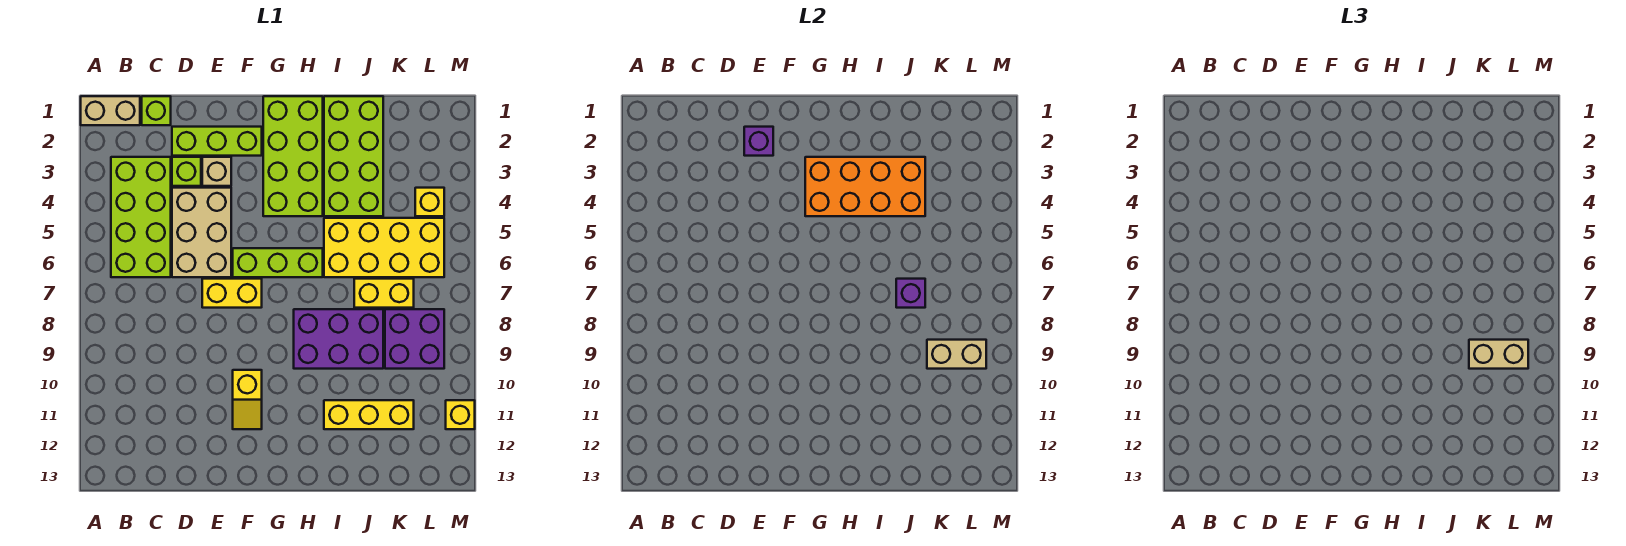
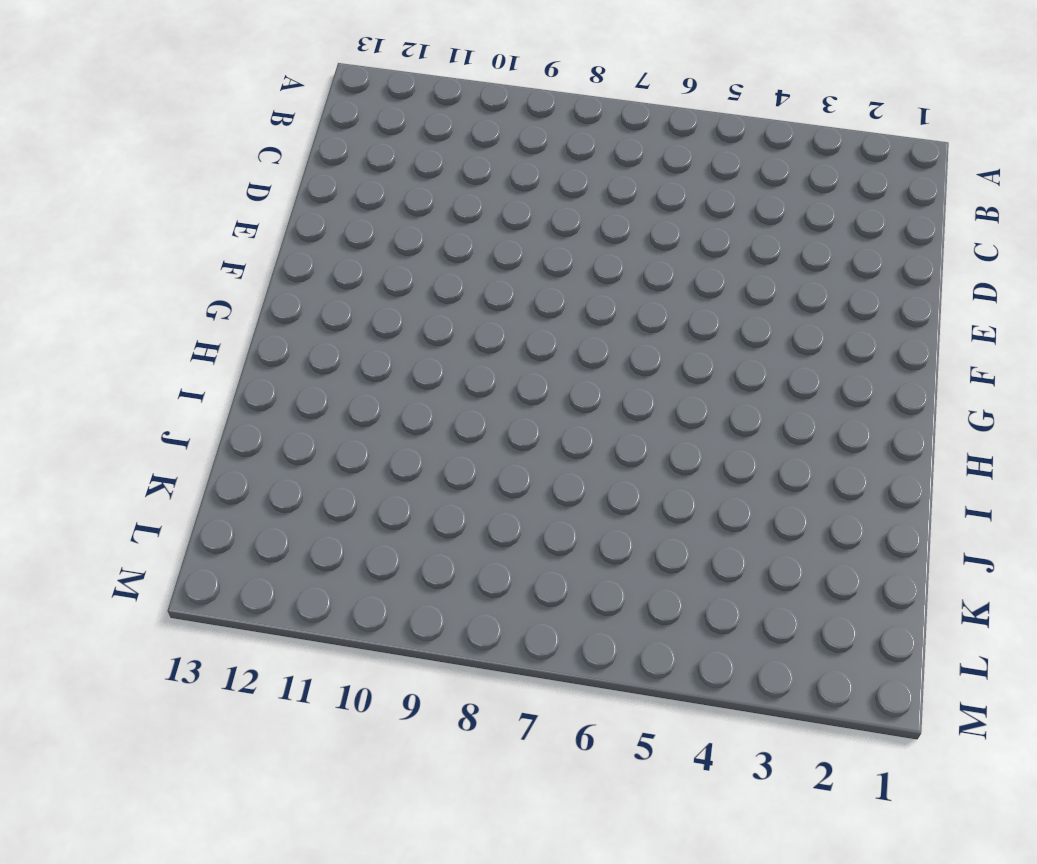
none -> tan 1x2 brick [81,96,140,125]
none -> lime 2x4 brick [111,157,171,277]
none -> lime 1x1 brick [142,96,171,125]

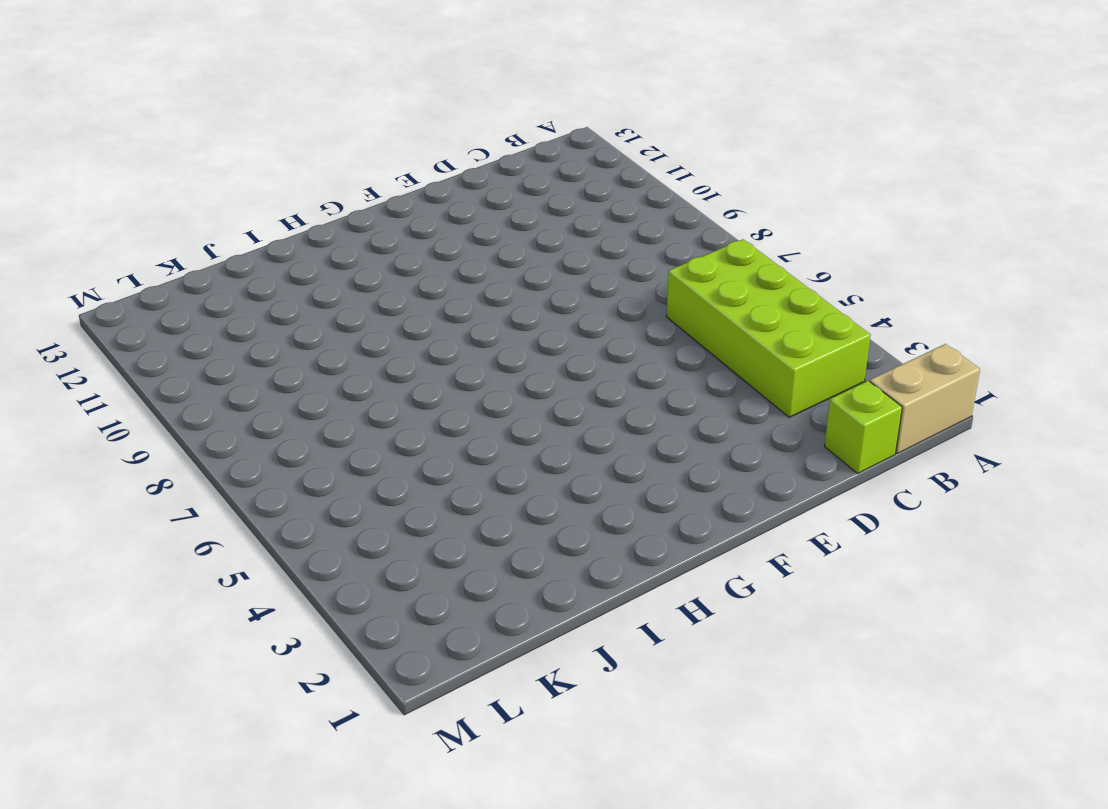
none -> lime 1x3 brick [172,127,262,156]
none -> lime 1x1 brick [172,157,201,186]
none -> tan 2x3 brick [172,188,231,277]

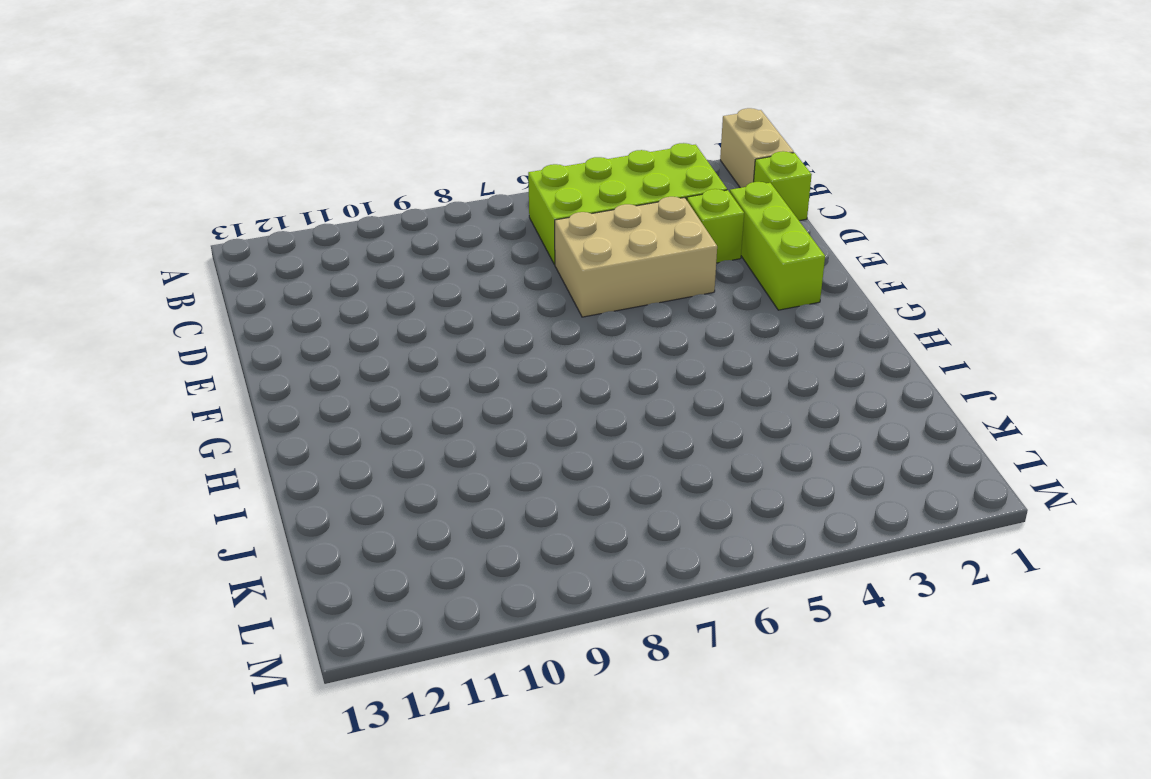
none -> tan 1x1 brick [202,157,231,186]
none -> yellow 1x2 brick [202,279,262,308]
none -> lime 1x3 brick [233,248,323,277]

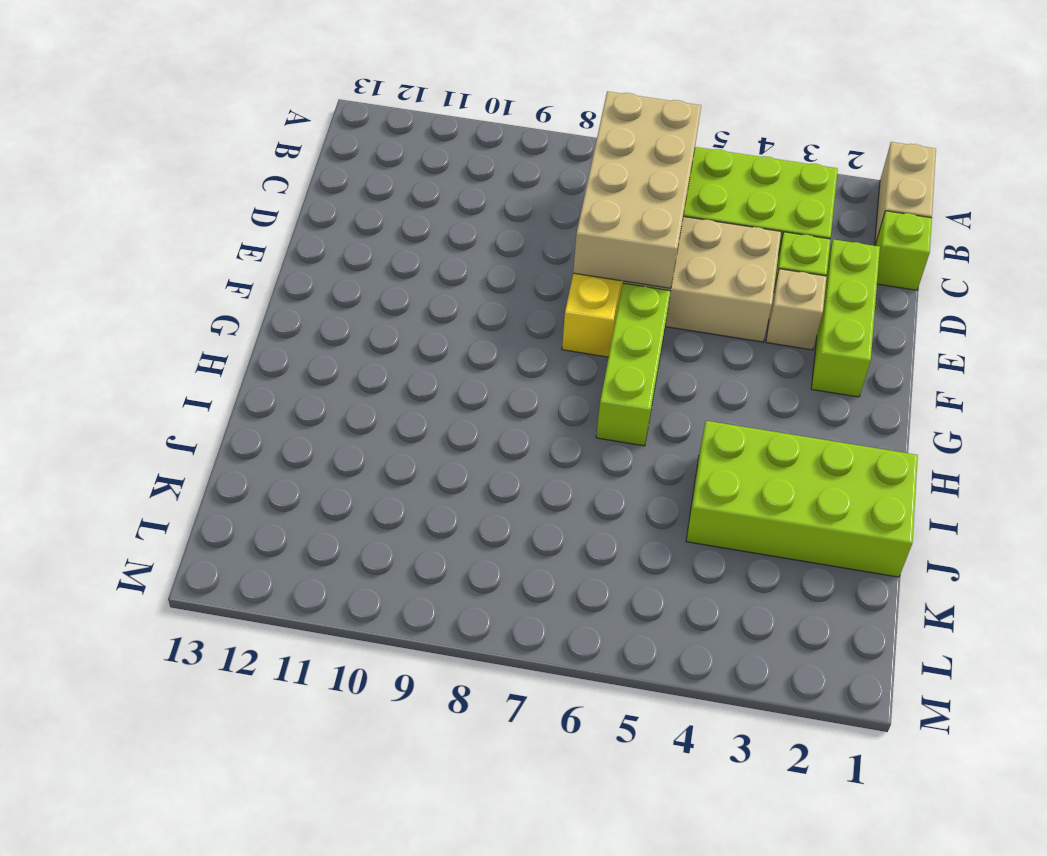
tan 2x4 brick [573,91,701,288] -> none
none -> yellow 1x2 slope [233,370,262,429]
none -> lime 2x4 brick [263,96,323,216]
none -> purple 2x3 brick [294,309,383,369]

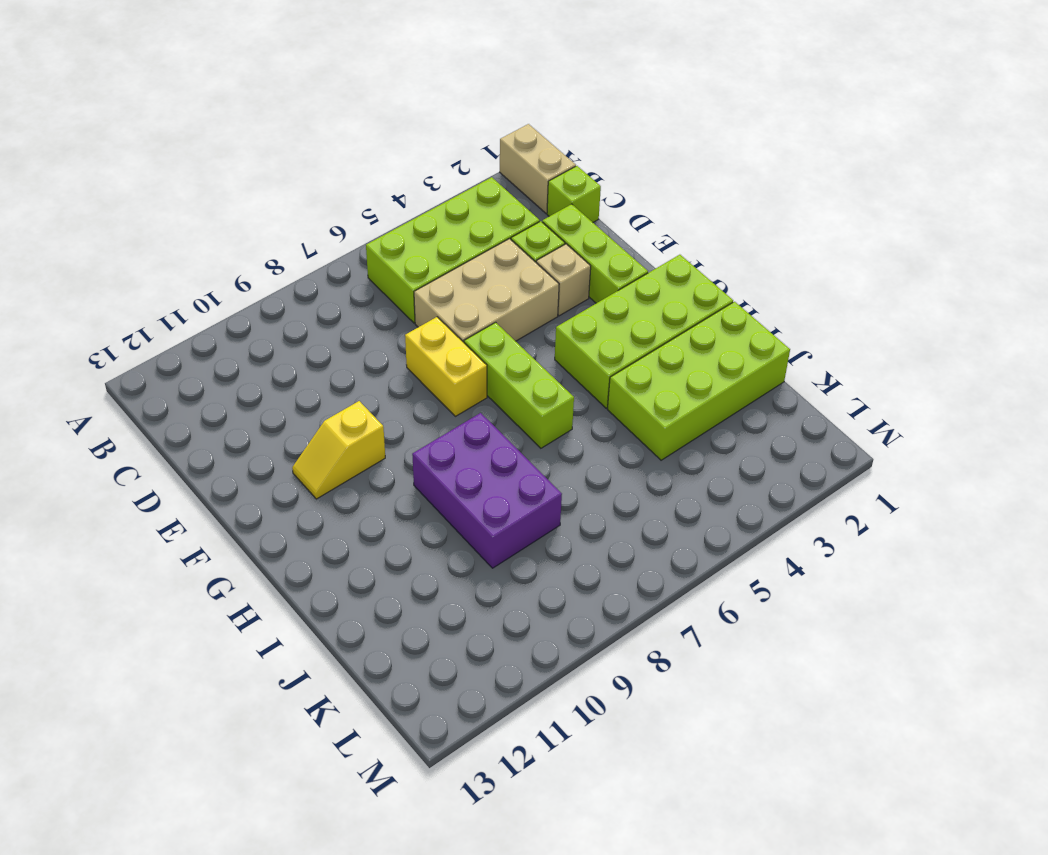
none -> yellow 2x4 brick [324,218,444,277]
none -> yellow 1x3 brick [324,400,414,429]
none -> yellow 1x2 brick [354,279,414,308]

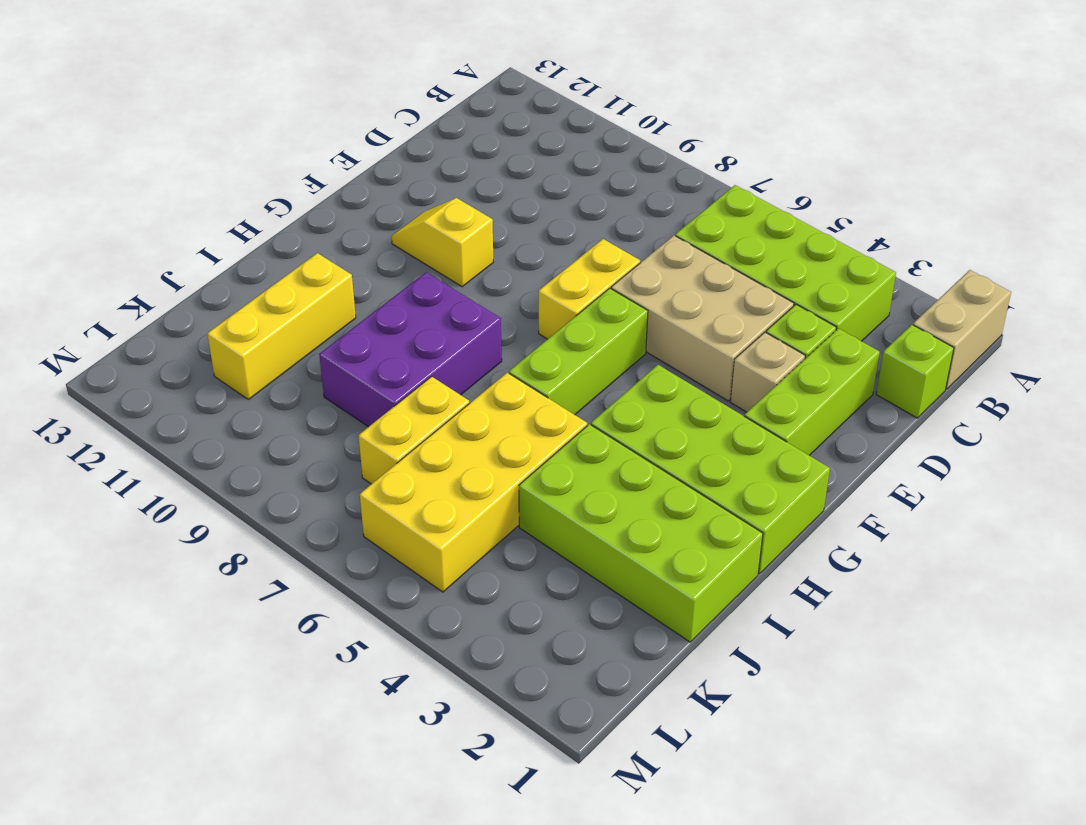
none -> purple 2x2 brick [385,309,444,369]
none -> yellow 1x1 brick [415,188,444,216]
none -> yellow 1x1 brick [446,400,475,429]

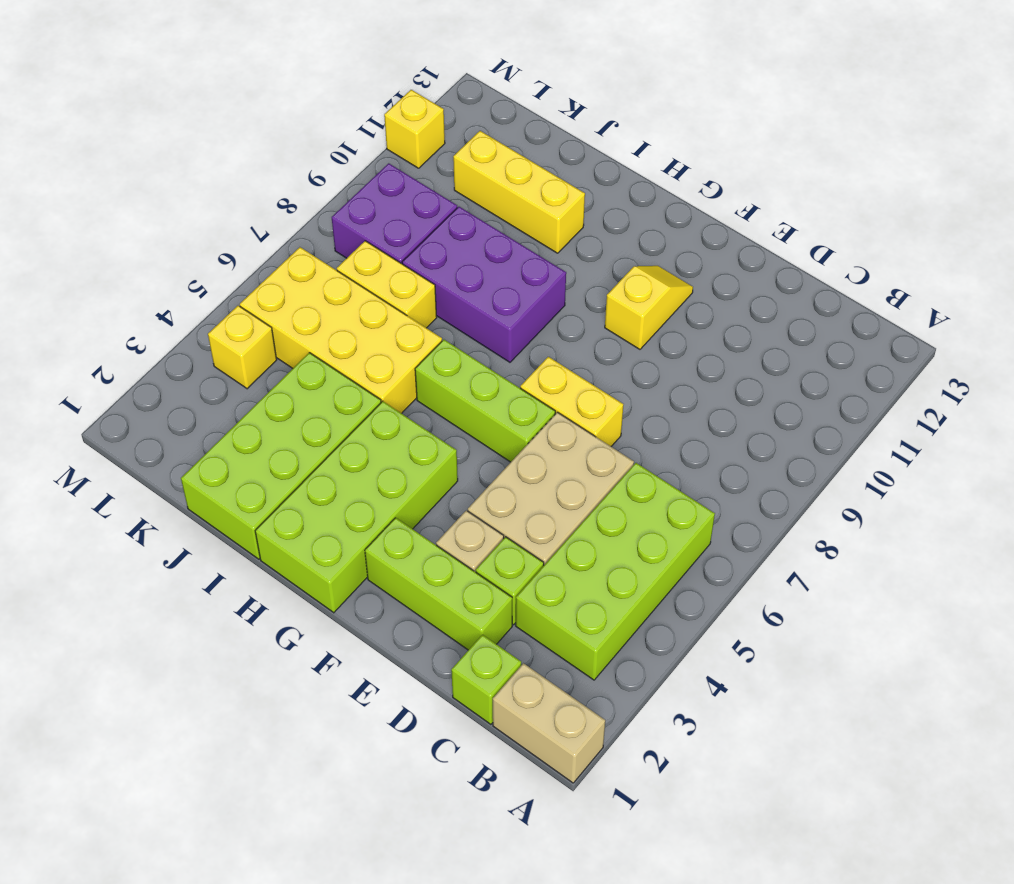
none -> purple 1x1 brick [744,127,773,156]
none -> orange 2x4 brick [805,157,925,216]
none -> purple 1x1 brick [896,279,925,308]

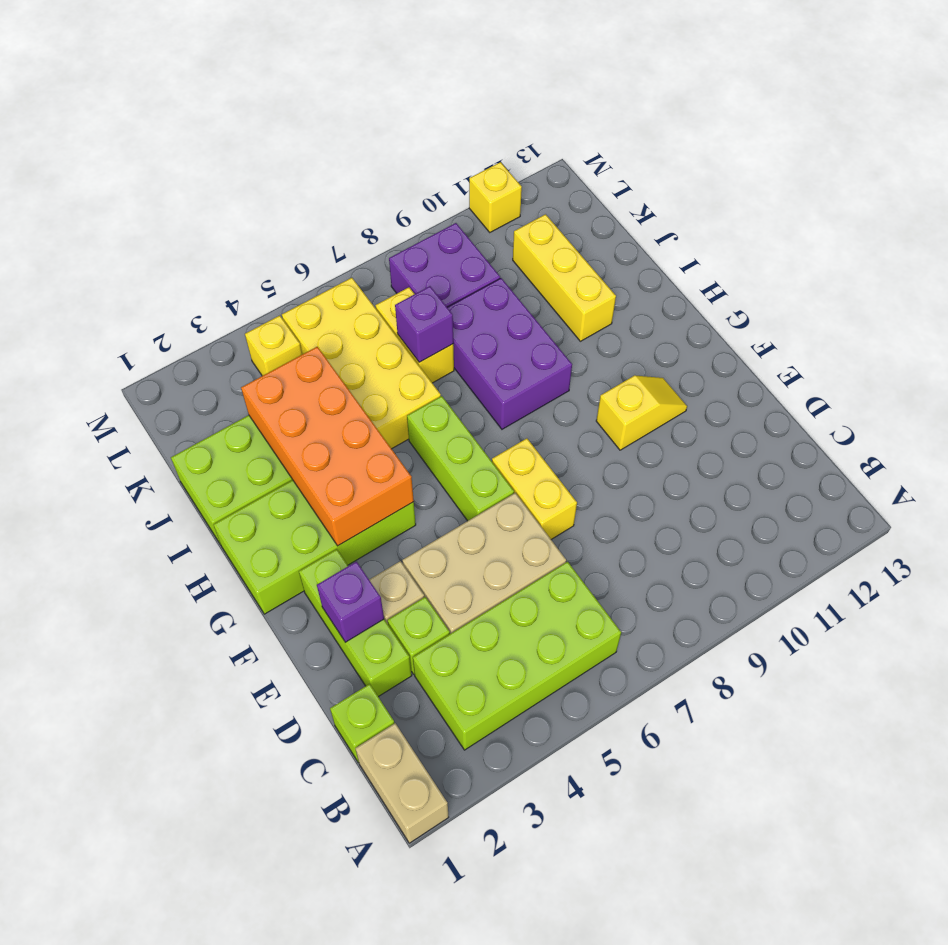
none -> tan 1x2 brick [927,340,986,369]
none -> tan 1x2 brick [1469,340,1528,369]

